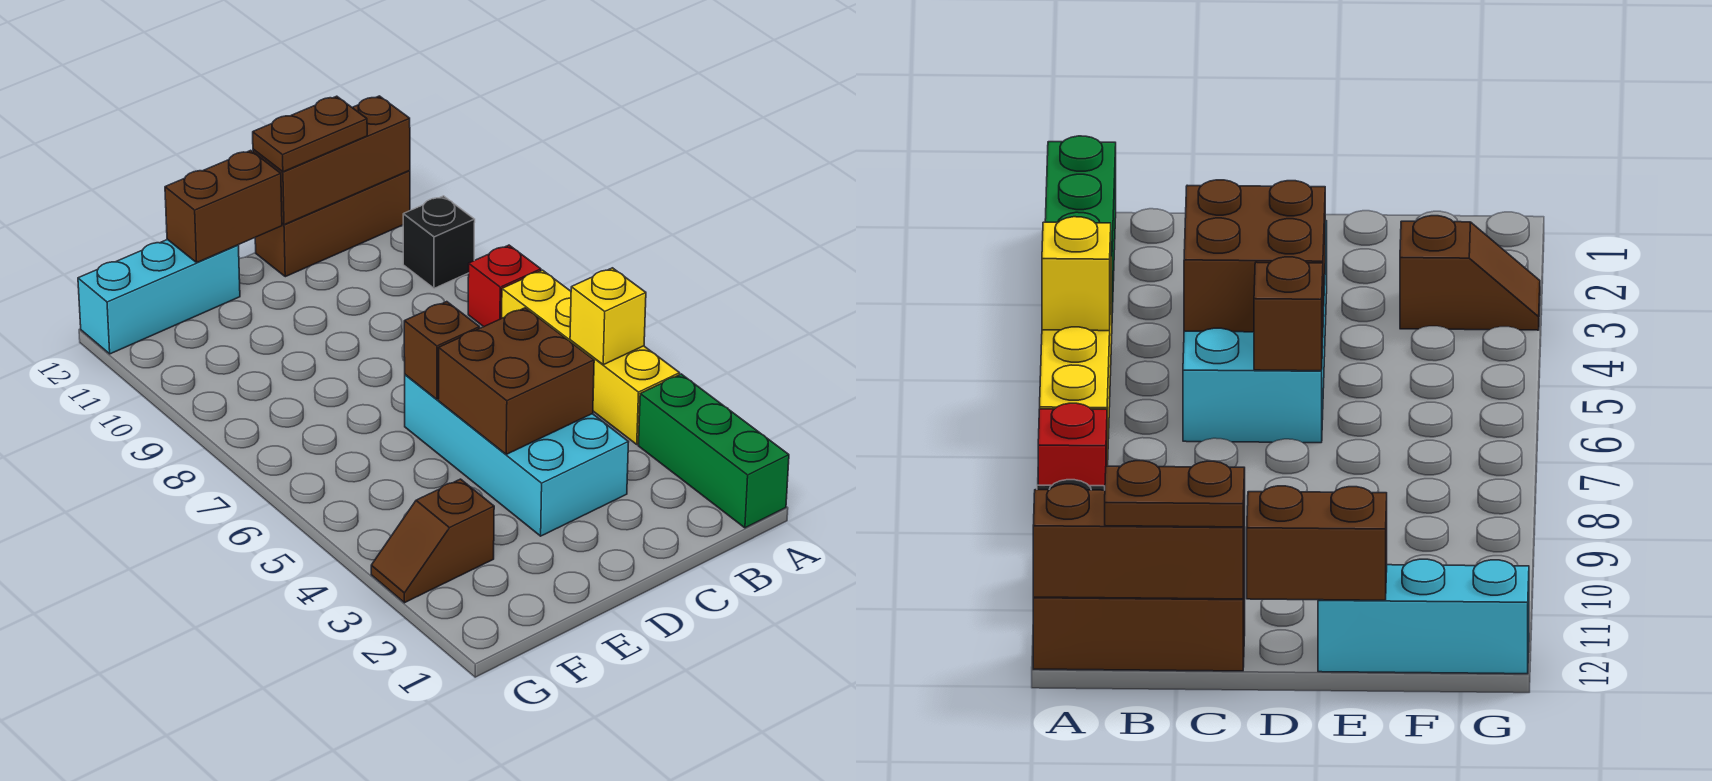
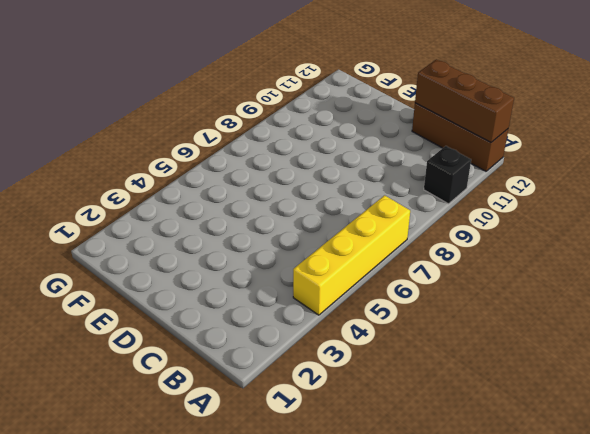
none -> green 1x3 brick [638,374,789,528]
none -> red 1x1 brick [468,245,541,327]
none -> cyan 2x4 brick [405,375,628,536]

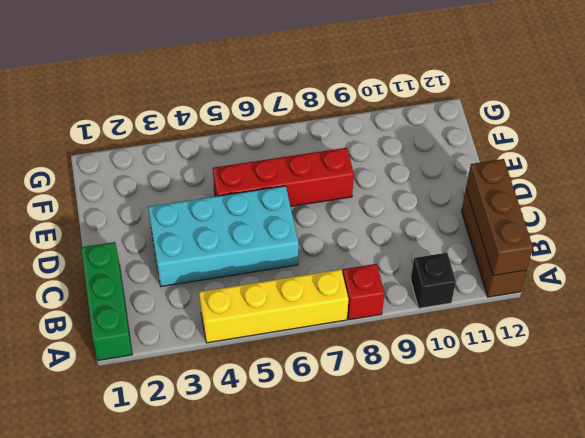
green 1x3 brick [81,242,132,360] -> green 1x3 brick turned to [638,374,789,528]
red 1x4 brick [213,148,354,206] -> none
none -> cyan 1x3 brick [78,239,240,354]
none -> brown 1x2 slope [371,479,494,603]
none -> yellow 1x1 brick [570,268,646,365]

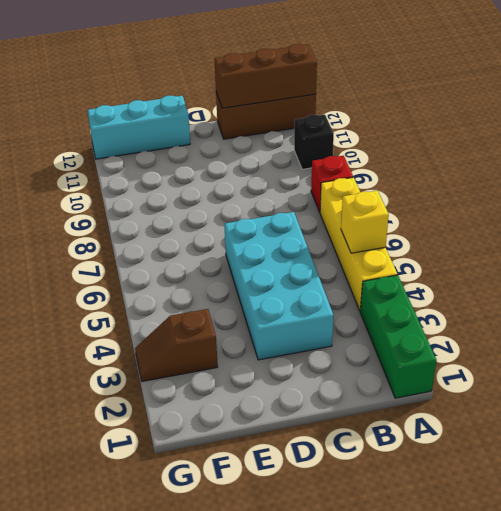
none -> brown 2x2 brick [438,308,594,454]
none -> brown 1x1 brick [404,302,480,399]
none -> brown 1x2 brick [165,150,282,262]

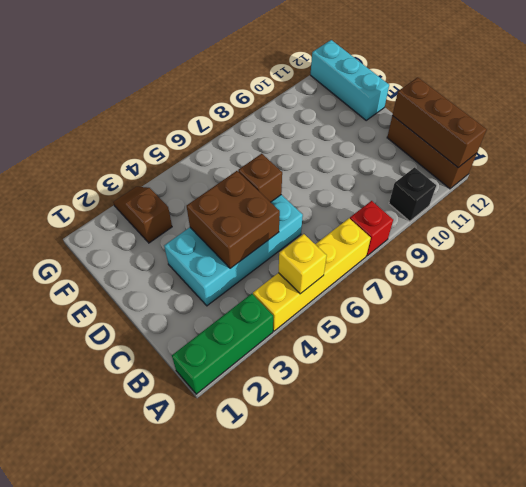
none -> brown 1x2 brick [165,150,282,262]
none -> brown 1x2 plate [253,96,367,172]

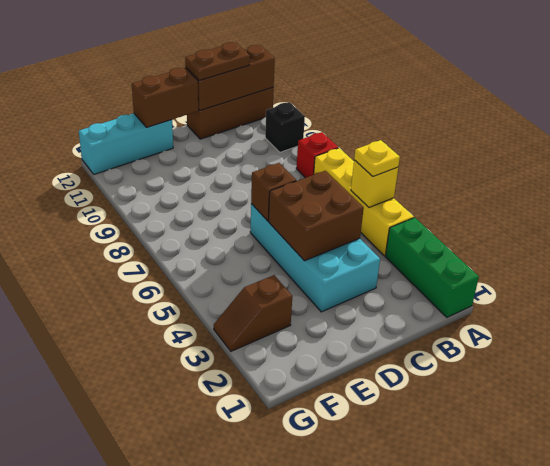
yellow 1x1 plate [354,140,400,177] -> none

